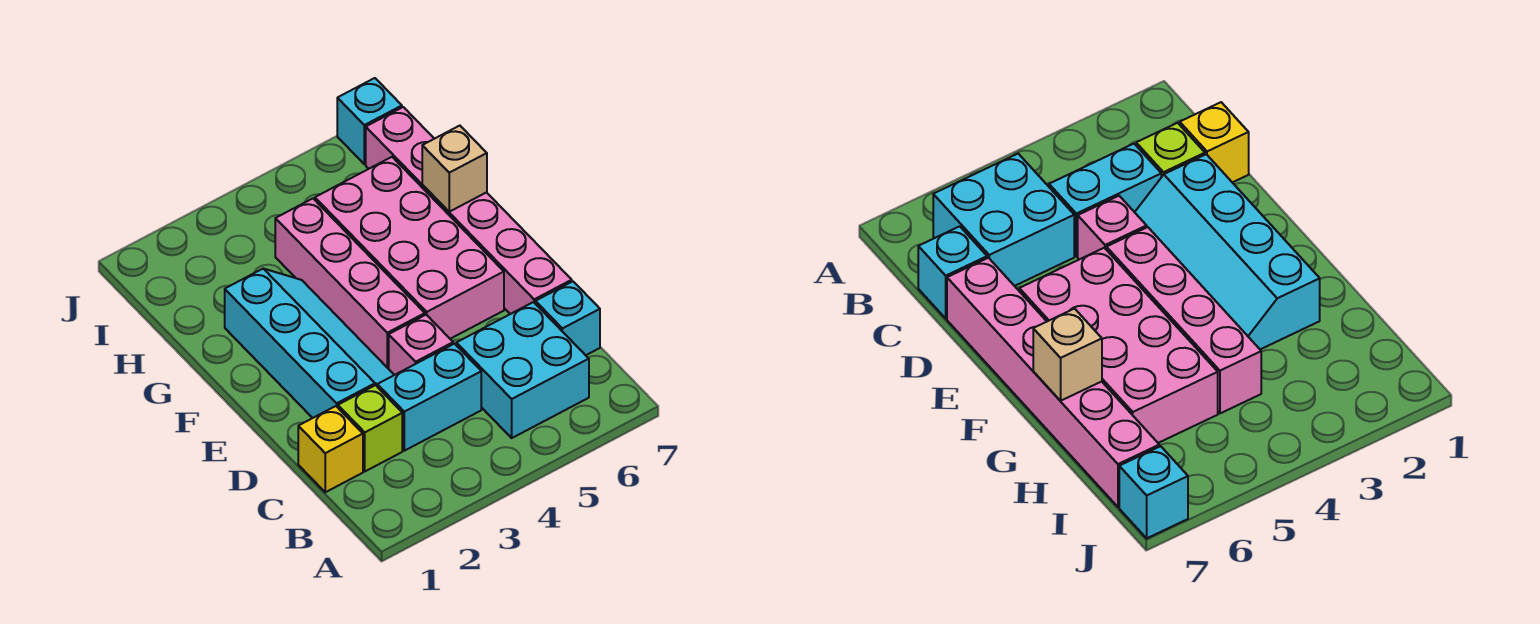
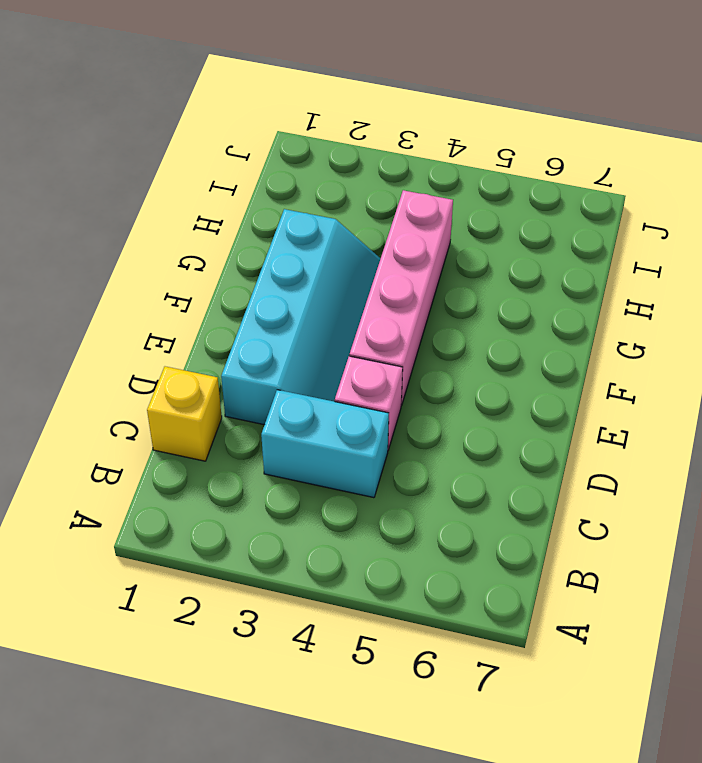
none -> cyan 2x2 brick [456,302,589,438]
none -> lime 1x1 brick [338,385,402,471]
none -> cyan 1x1 brick [535,281,600,355]

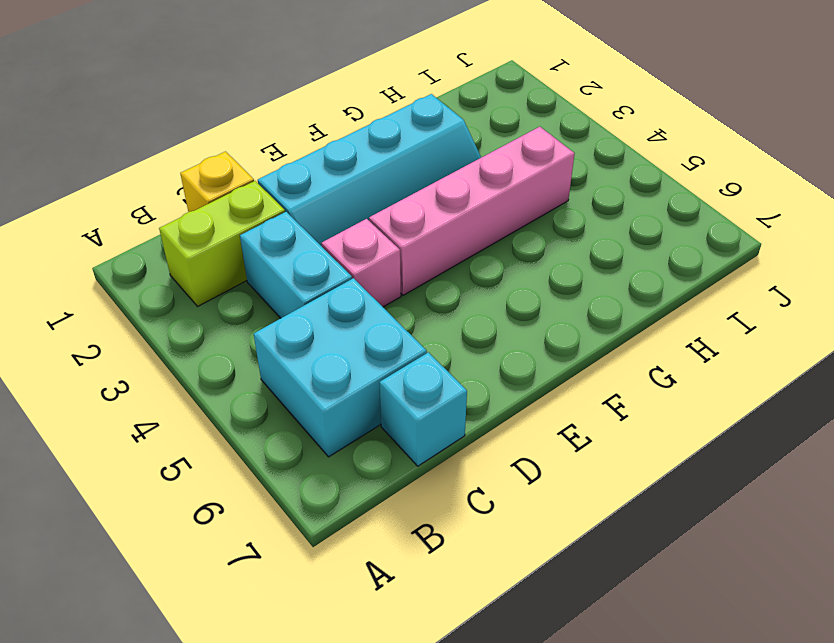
lime 1x2 brick [159,181,285,306] -> lime 1x1 brick [338,385,402,471]
none -> pink 1x6 brick [366,107,572,314]
none -> pink 2x4 brick [315,157,504,339]
none -> cyan 1x1 brick [337,78,402,164]

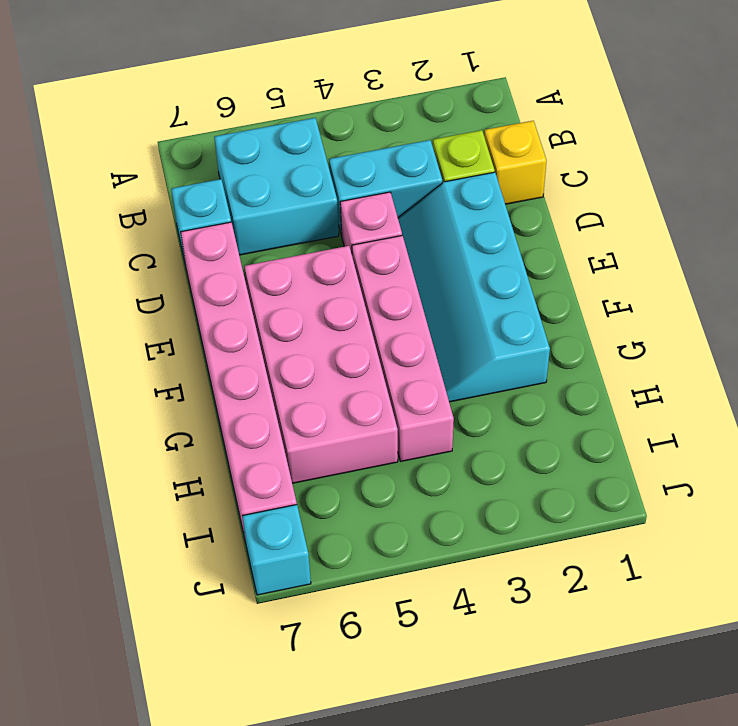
none -> tan 1x1 brick [422,126,487,212]

